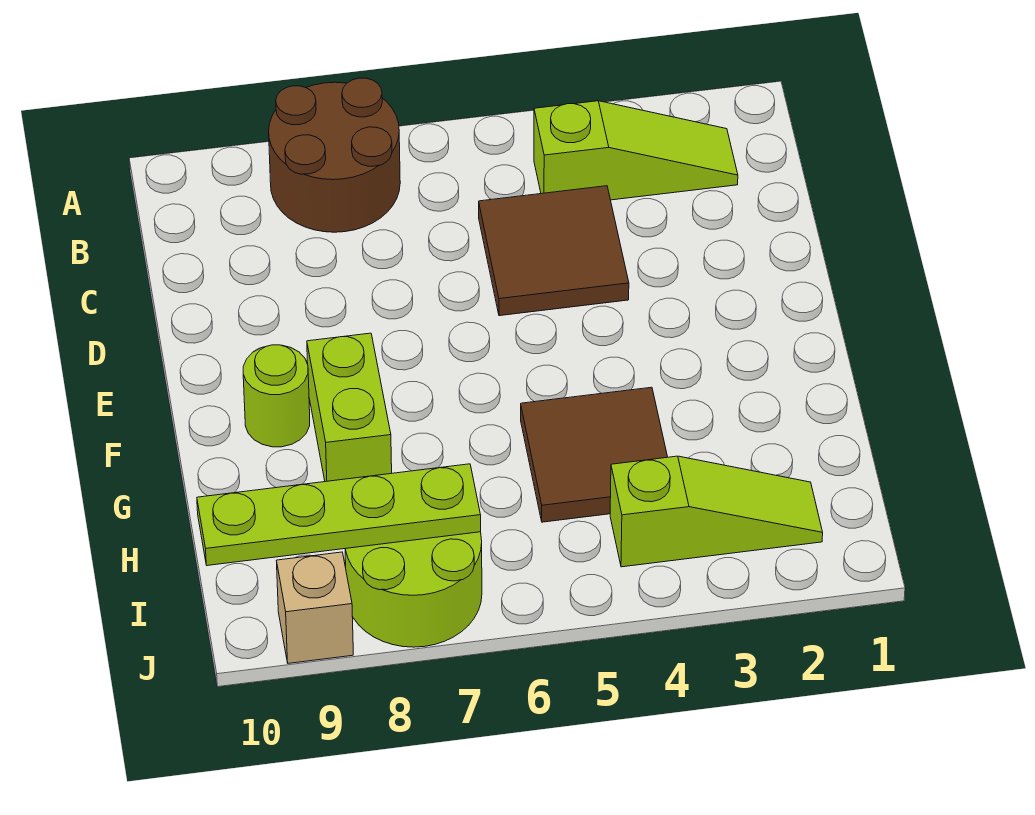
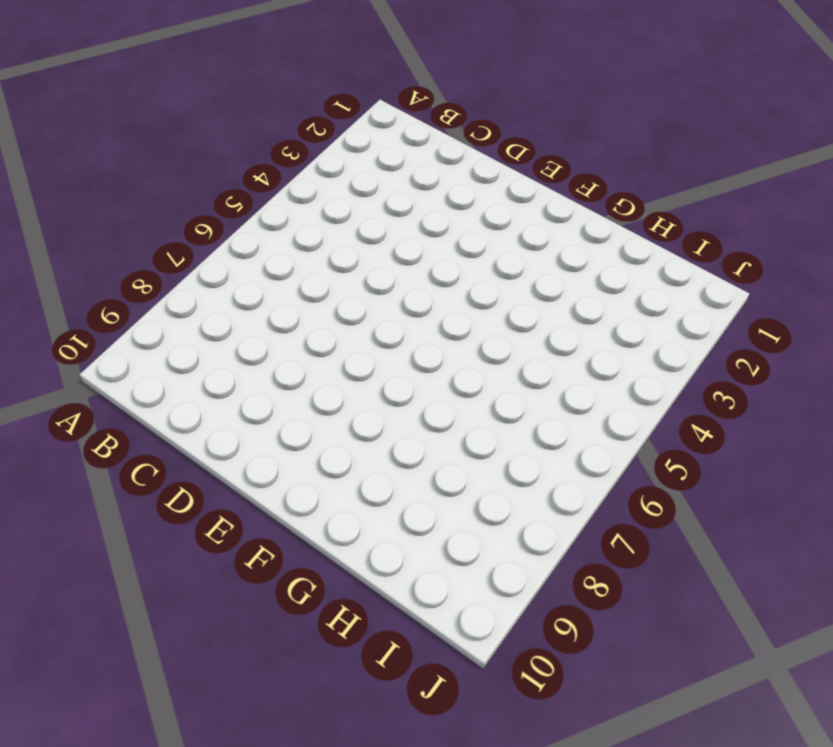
none -> brown 2x2 round brick [269,78,400,232]
none -> lime 1x3 slope [534,101,738,200]

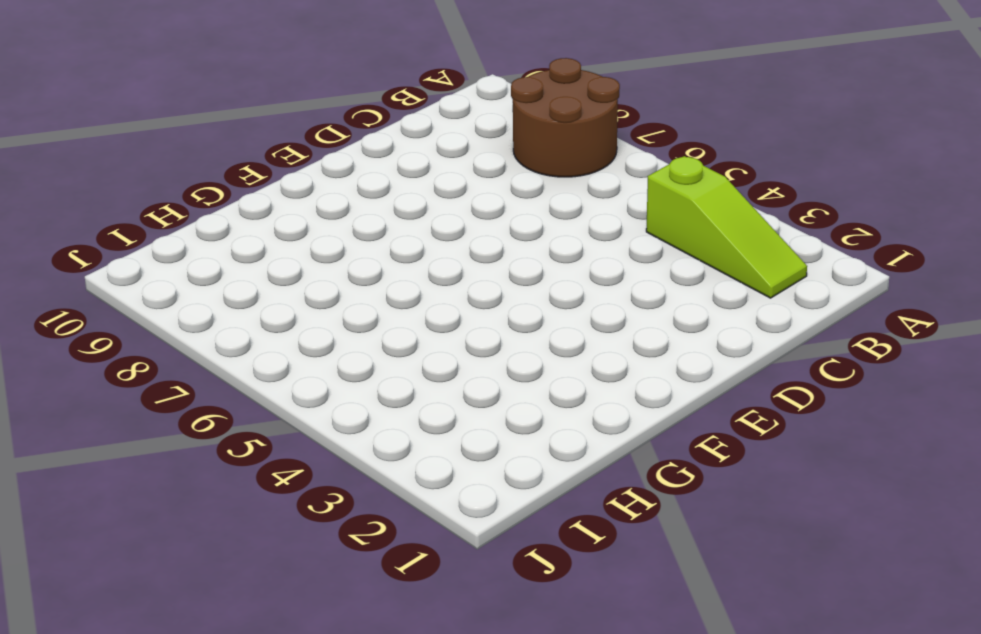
none -> brown 2x2 tile [479,186,629,316]
none -> lime 1x2 brick [307,333,392,482]

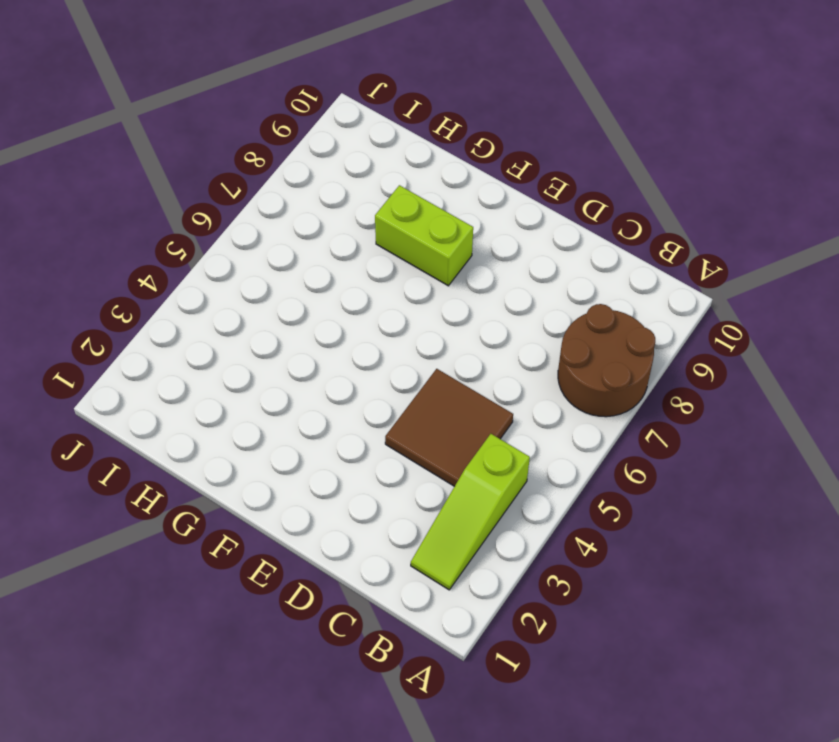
none -> lime 1x1 round brick [243,345,310,447]
none -> brown 2x2 tile [521,387,667,522]

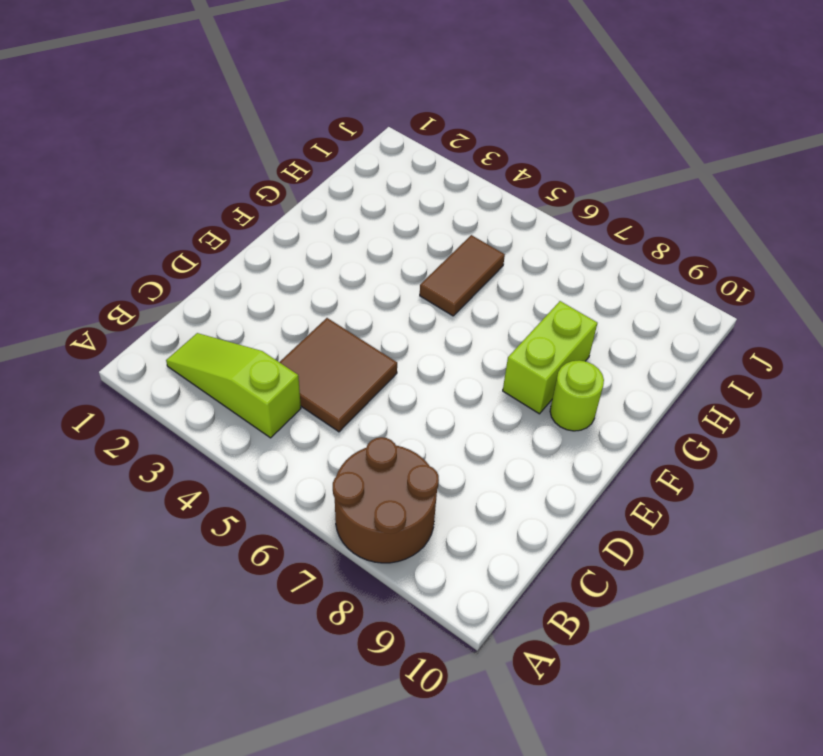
brown 1x2 tile [420,235,505,316] -> brown 2x2 tile [521,387,667,522]
none -> lime 1x3 slope [610,456,823,567]
none -> lime 2x2 round brick [345,532,482,647]

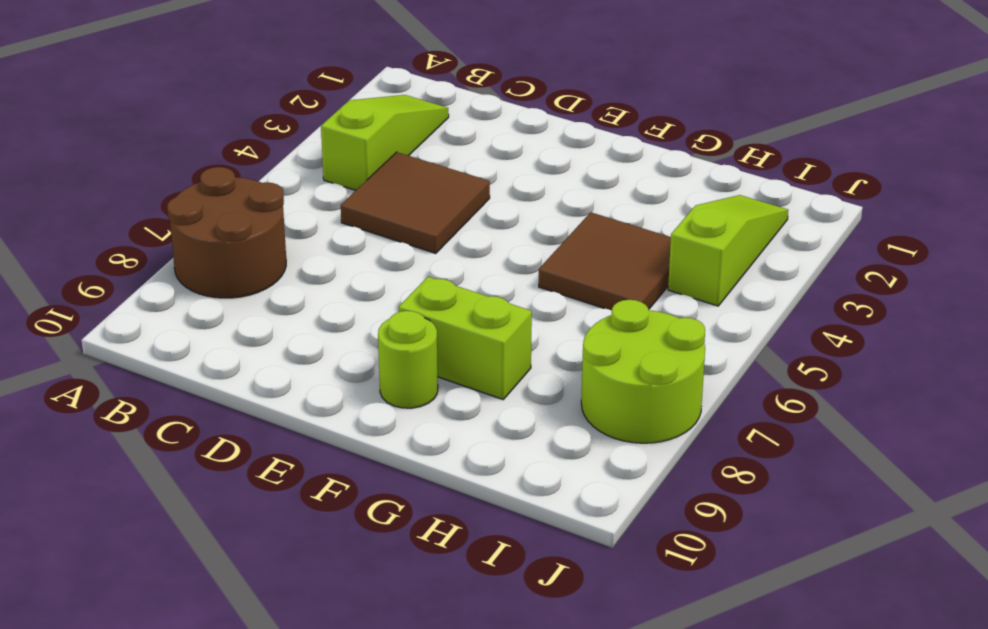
none -> tan 1x1 brick [277,552,353,663]
none -> lime 1x4 plate [197,464,481,566]

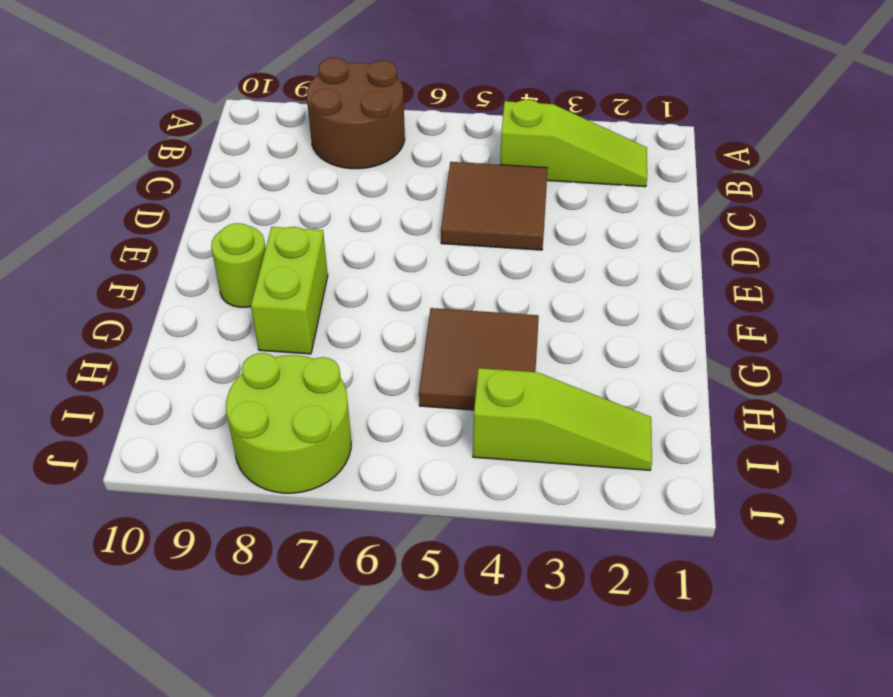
none -> tan 1x1 brick [277,552,353,663]
none -> lime 1x4 plate [197,464,481,566]

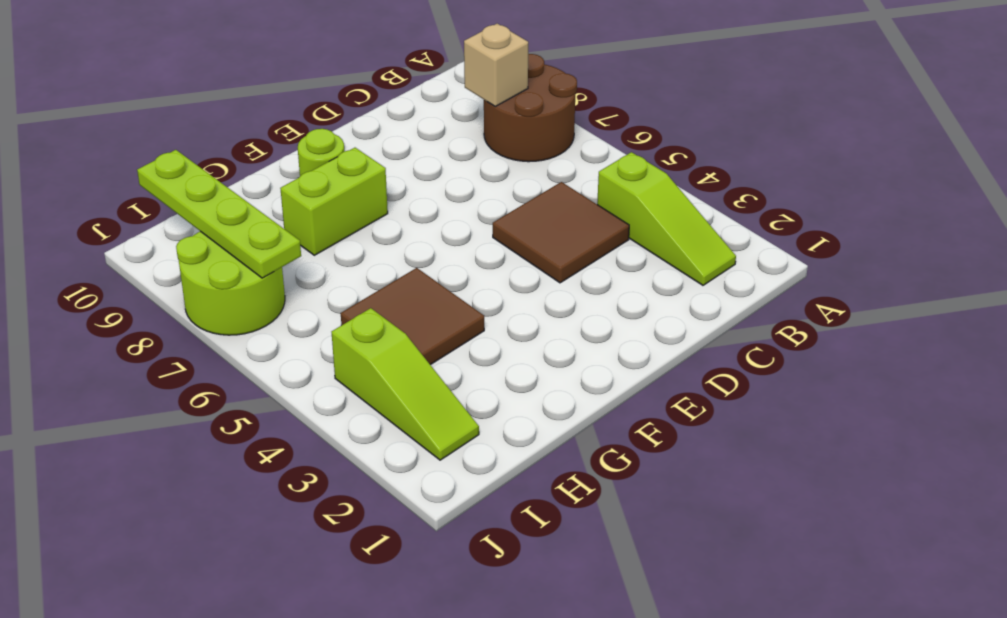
tan 1x1 brick [464,24,528,106] -> tan 1x1 brick moved to [277,552,353,663]

